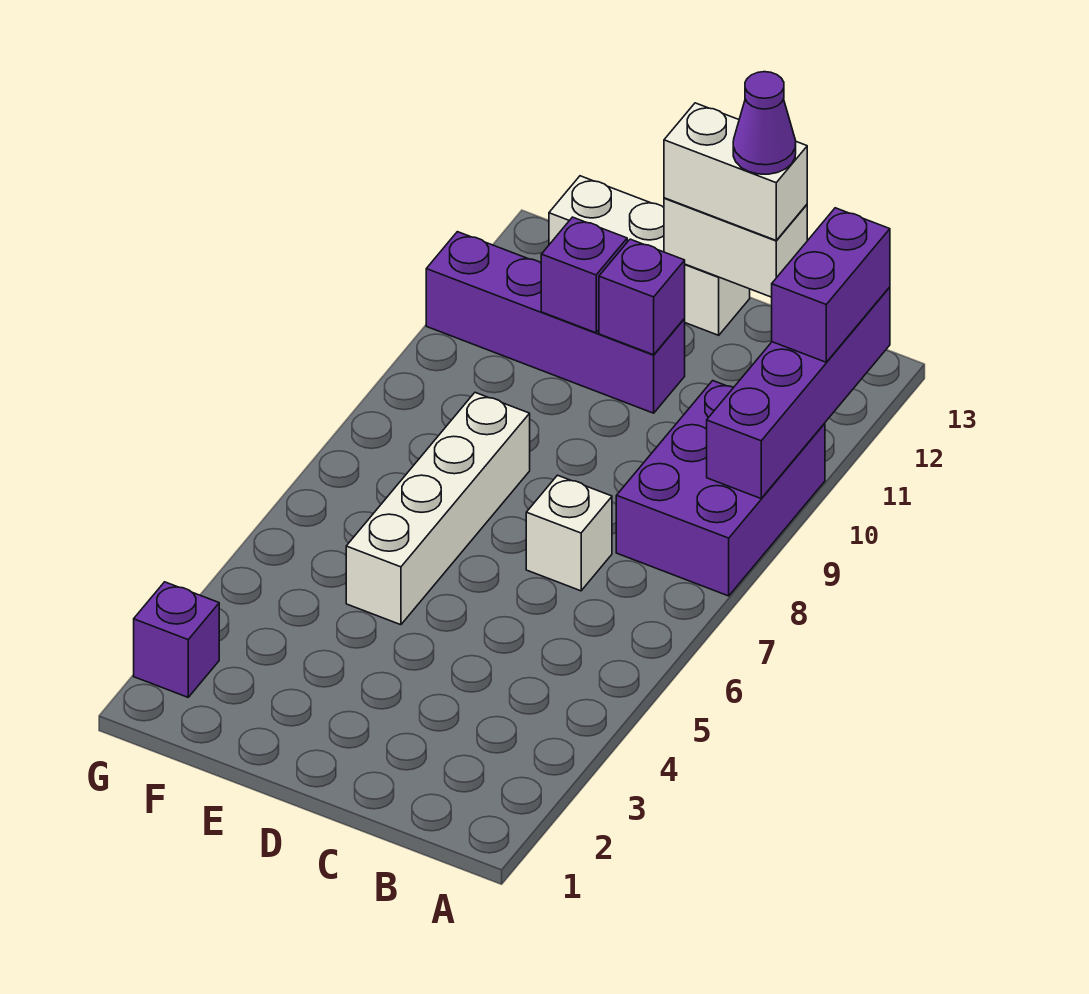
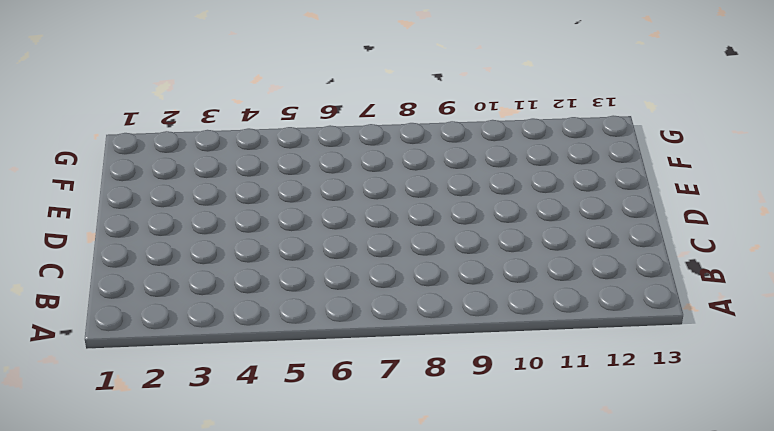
none -> purple 2x3 brick [616,381,825,596]
none -> white 1x1 brick [526,475,612,591]
none -> purple 1x4 brick [426,232,685,413]

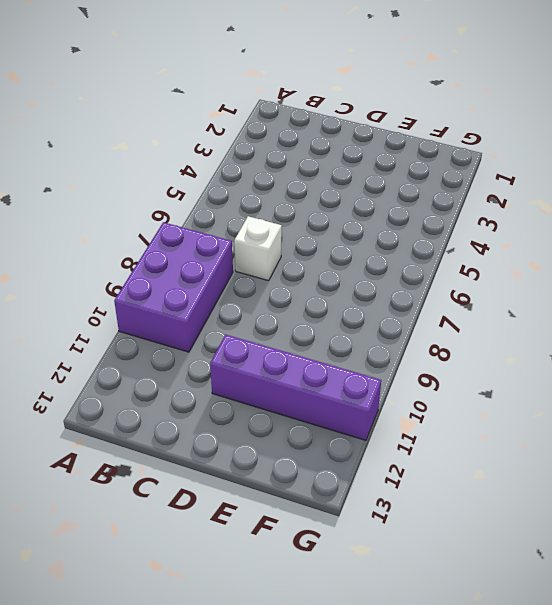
none -> white 1x3 brick [549,176,750,335]
none -> white 1x4 brick [346,393,530,625]
none -> purple 1x1 brick [134,582,219,697]

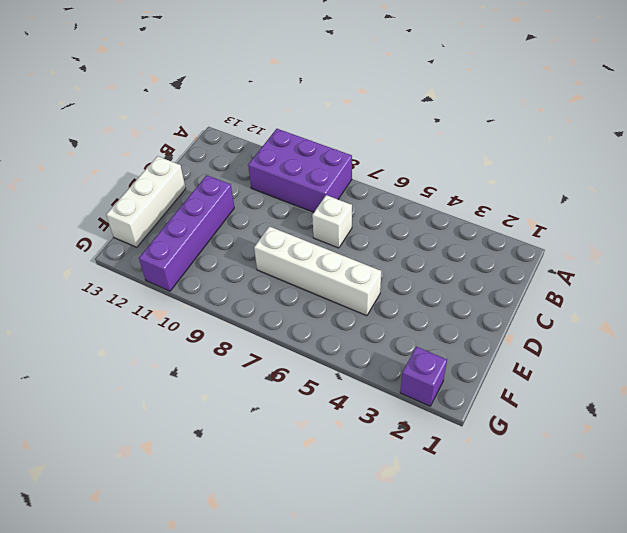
none -> purple 1x4 brick [707,287,890,499]
none -> white 1x2 brick [664,198,807,297]
none -> purple 1x1 brick [599,239,685,355]

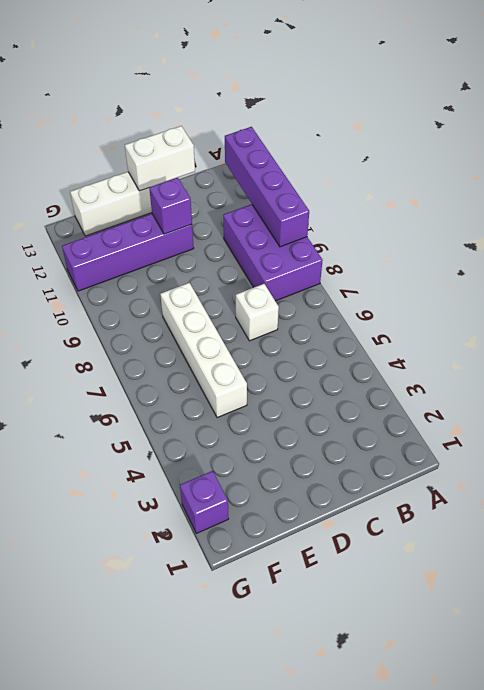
none -> purple 1x1 brick [541,217,627,333]
none -> purple 1x2 brick [772,208,890,362]
none -> white 1x2 brick [664,103,807,240]

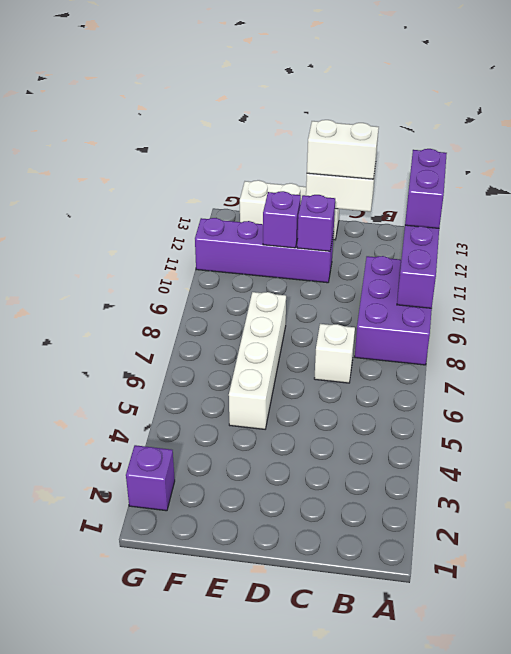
none -> purple 1x1 cone [733,72,796,174]

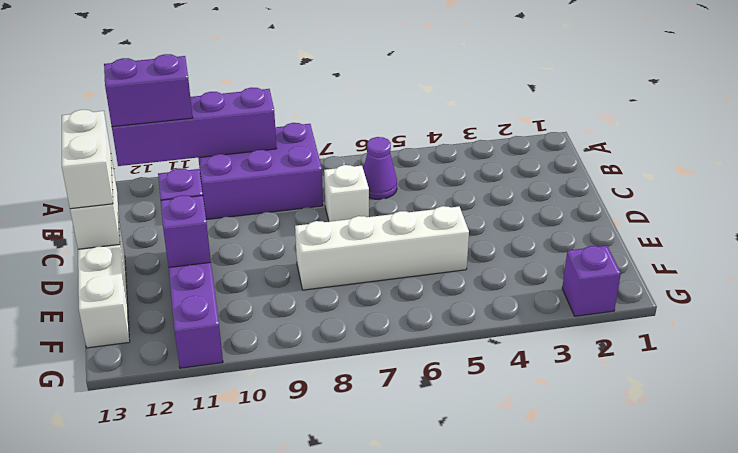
purple 1x1 cone [363,137,397,199] -> purple 1x1 cone moved to [733,72,796,174]

